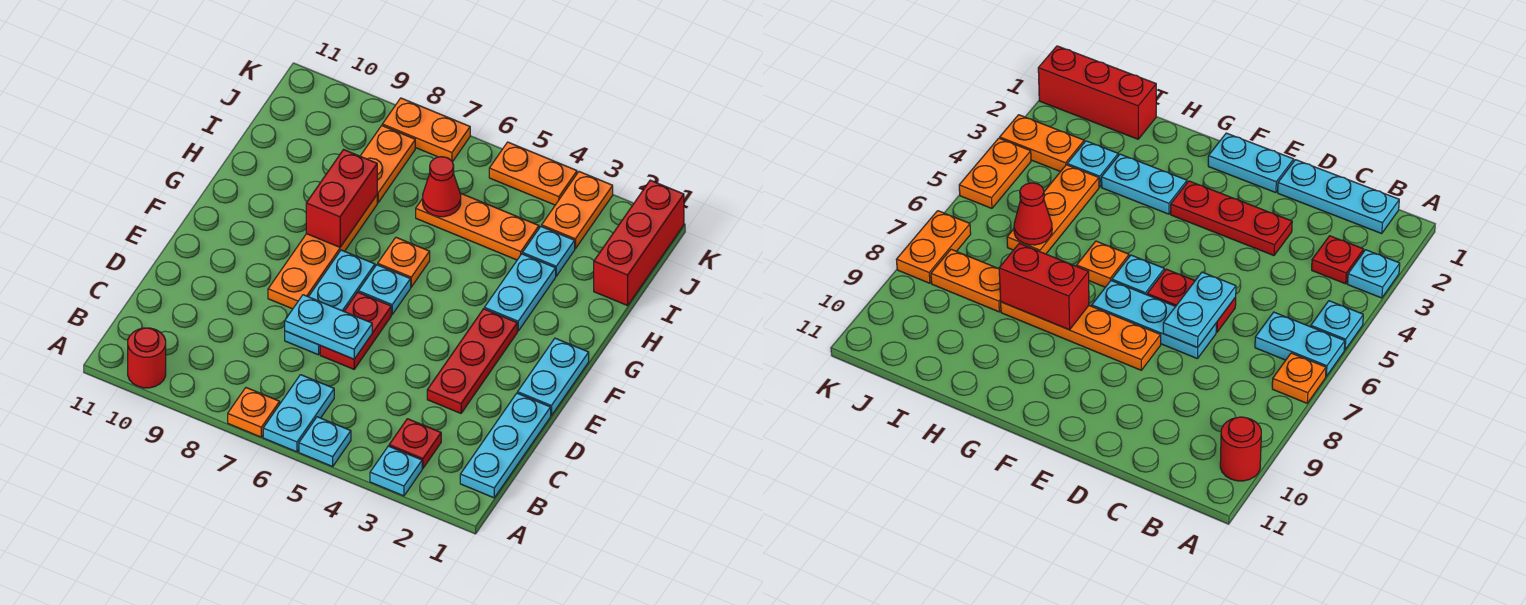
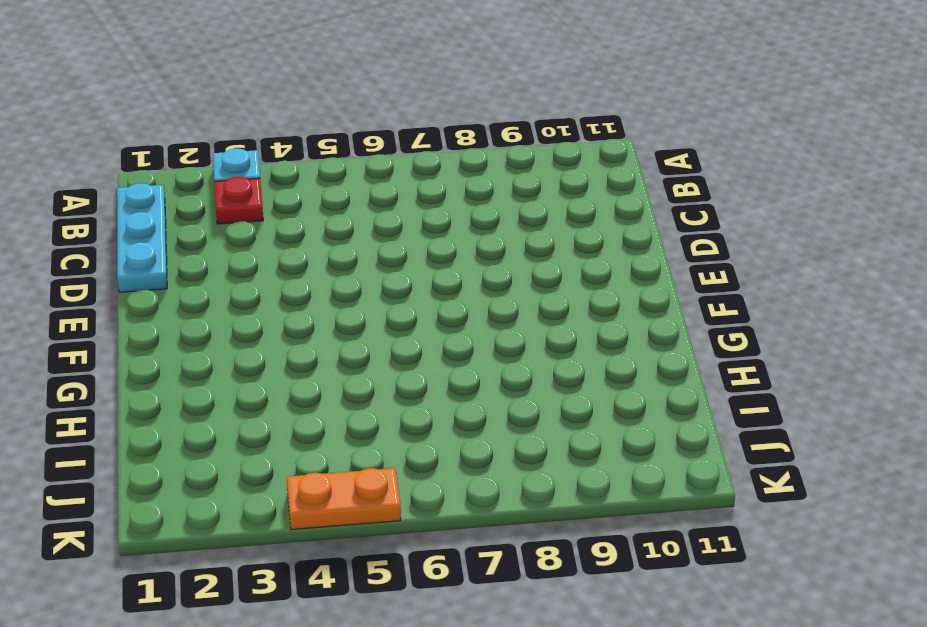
none -> cyan 1x1 plate [299,417,351,467]
none -> cyan 1x2 plate [263,375,334,452]
none -> orange 1x1 plate [228,388,280,437]

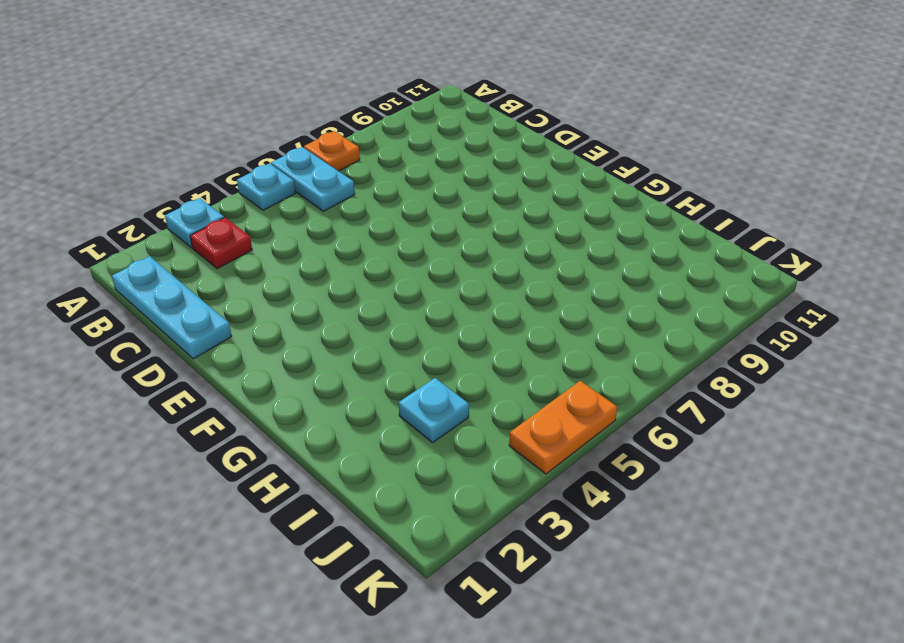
none -> red 1x1 round brick [128,328,166,388]
none -> red 1x3 plate [427,309,517,413]
none -> red 1x2 plate [320,292,391,369]

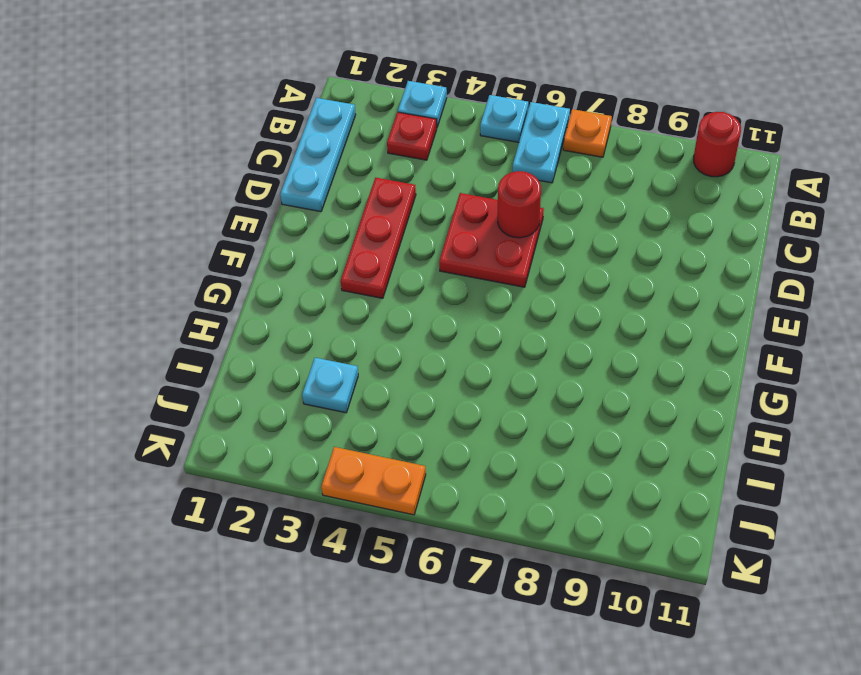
red 2x2 plate [439,193,544,287] -> red 1x2 plate [320,292,391,369]
red 1x1 round brick [498,171,541,238] -> cyan 1x2 plate [285,295,372,359]
none -> cyan 1x3 plate [285,250,375,355]
none -> cyan 1x2 plate [518,338,589,415]
none -> orange 1x4 plate [268,195,377,309]

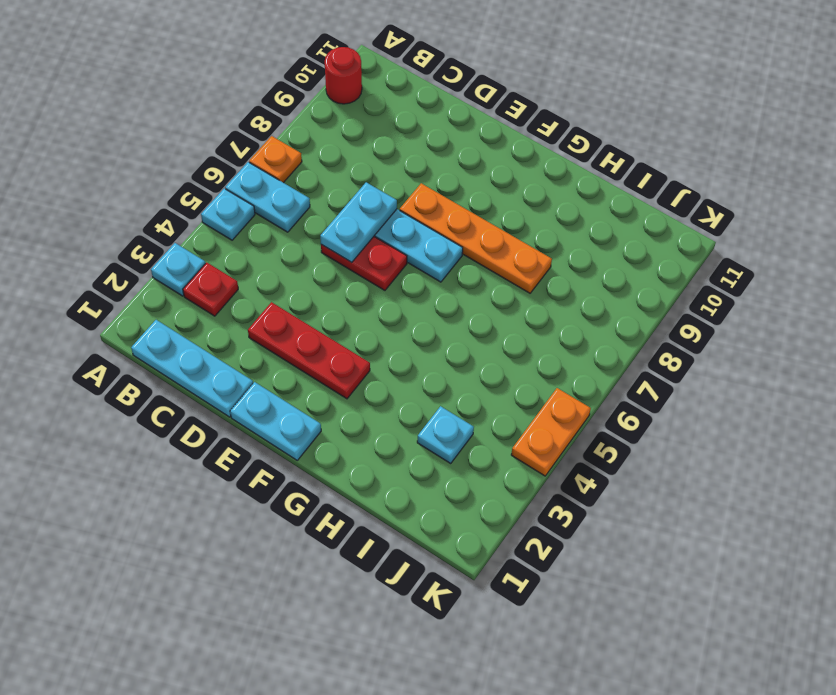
none -> cyan 1x1 plate [358,265,411,314]
none -> cyan 1x2 plate [484,254,556,331]
none -> orange 1x1 plate [378,237,430,287]

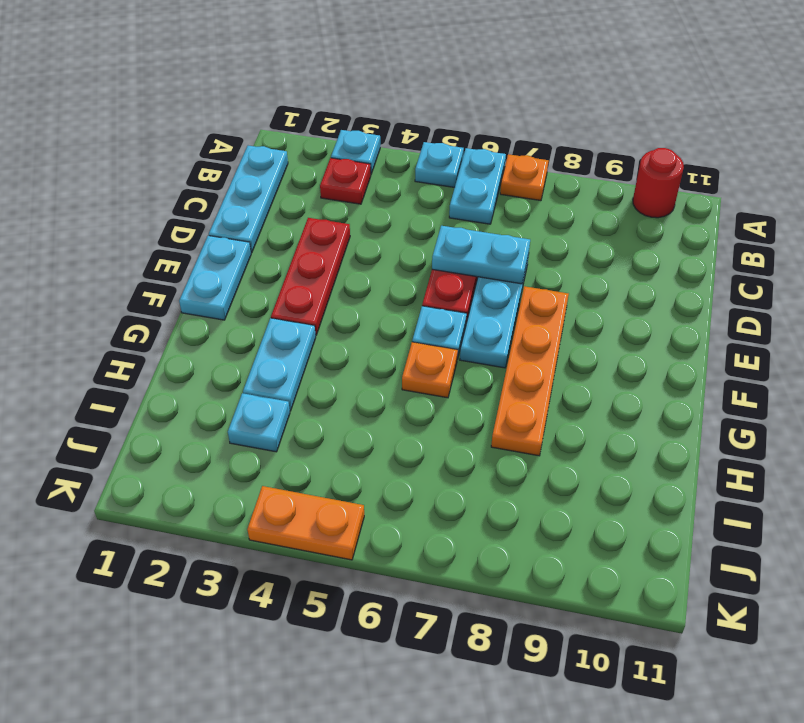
none -> red 1x3 brick [594,180,684,306]
none -> orange 1x3 plate [416,193,539,260]
none -> orange 1x2 plate [361,126,415,203]

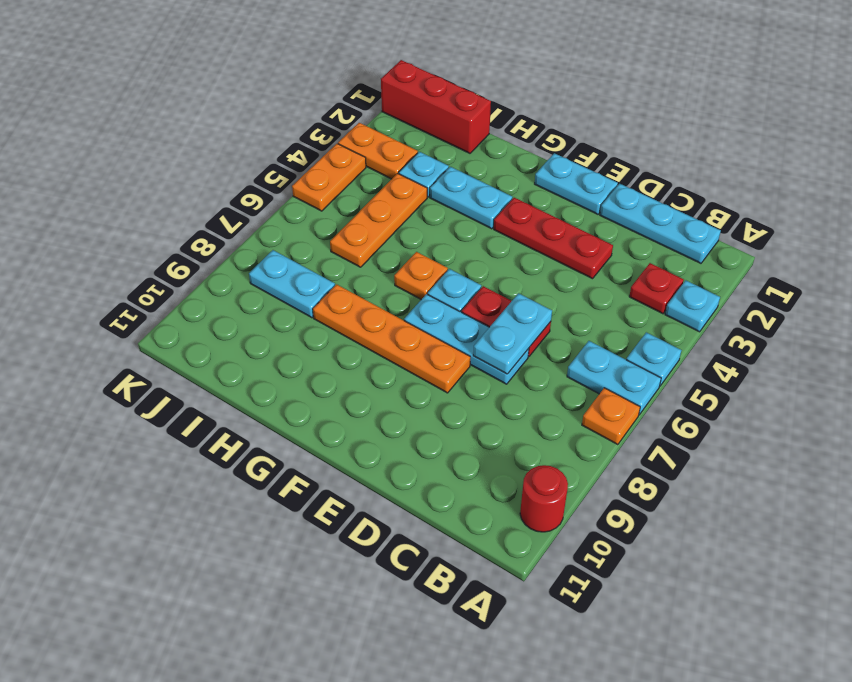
cyan 1x2 plate [249,250,335,318] -> orange 1x2 plate [361,126,415,203]
none -> orange 1x2 plate [382,98,470,162]
none -> red 1x2 brick [306,150,377,247]
none -> red 1x1 cone [423,157,461,217]

